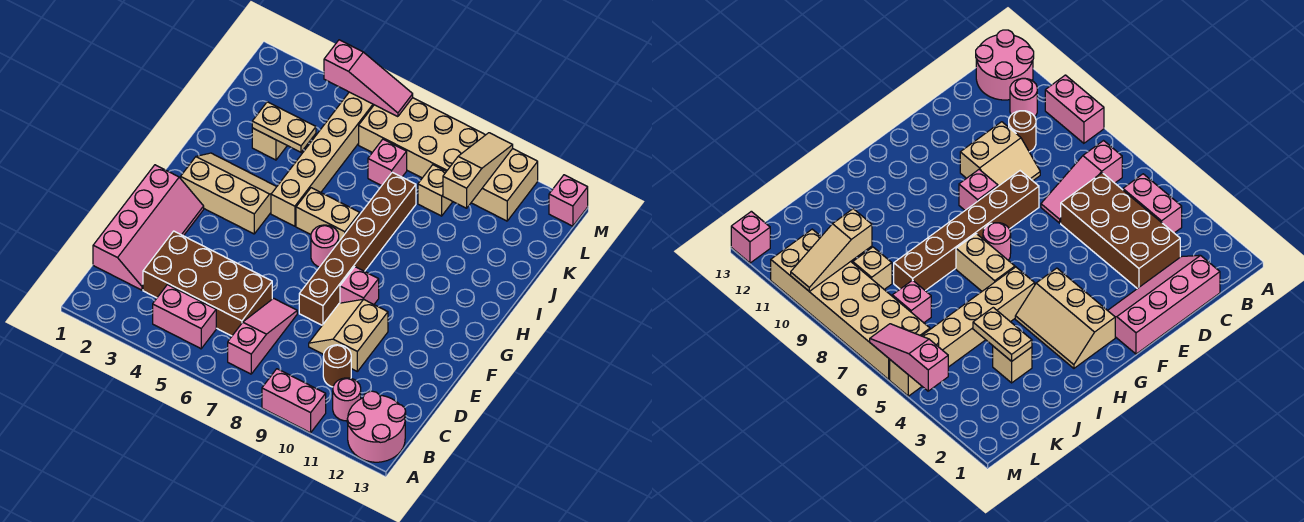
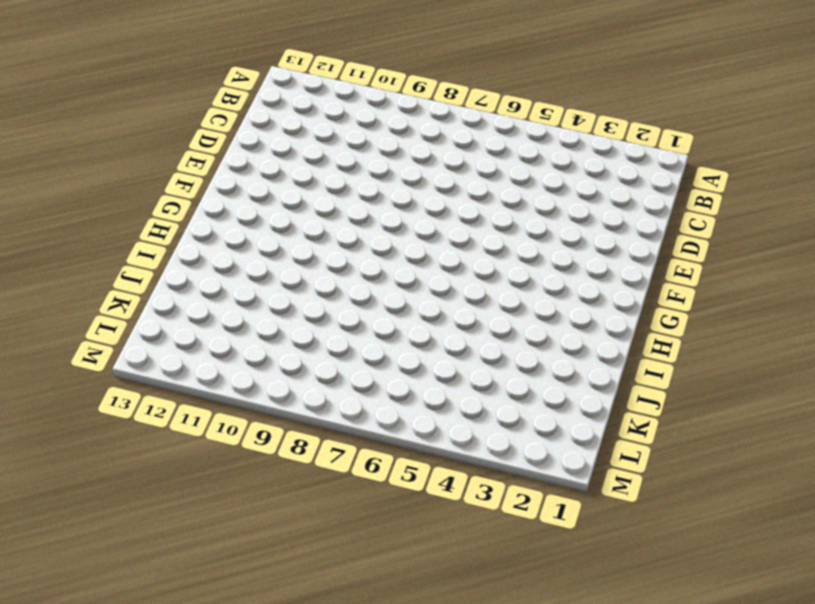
none -> pink 1x2 brick [262,369,326,433]
none -> pink 2x2 round brick [347,391,406,462]
none -> pink 1x2 brick [153,285,216,349]

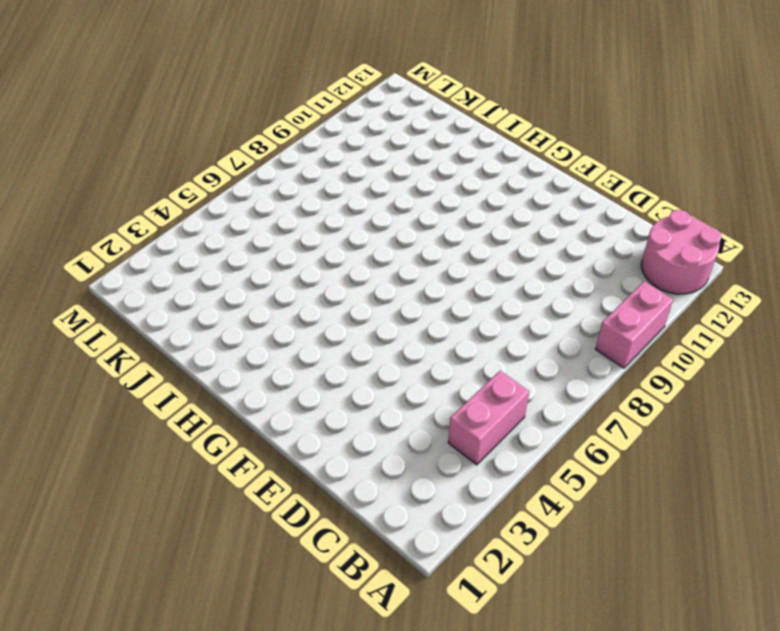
none -> pink 1x3 slope [228,298,297,374]
none -> pink 1x1 round brick [333,378,361,421]
none -> pink 2x4 slope [93,165,204,290]

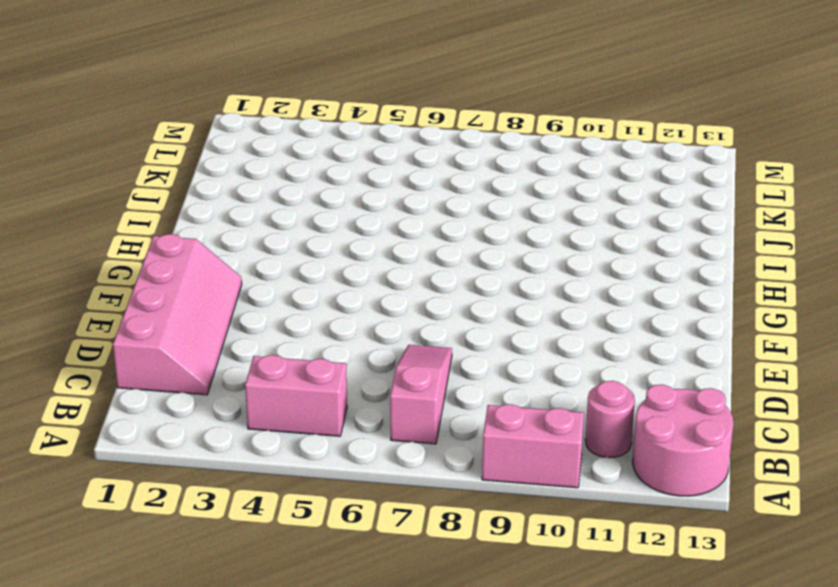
none -> brown 2x4 brick [143,231,272,336]
none -> brown 1x1 round brick [323,345,351,387]
none -> tan 2x2 slope [309,299,388,371]

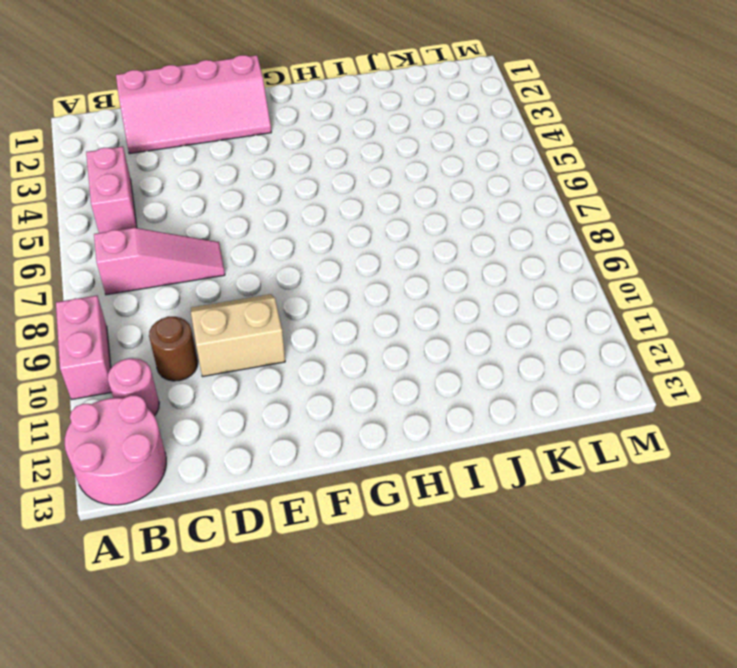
none -> brown 2x4 brick [143,231,272,336]
none -> brown 1x6 brick [299,172,416,325]
none -> pink 1x1 brick [340,267,379,304]

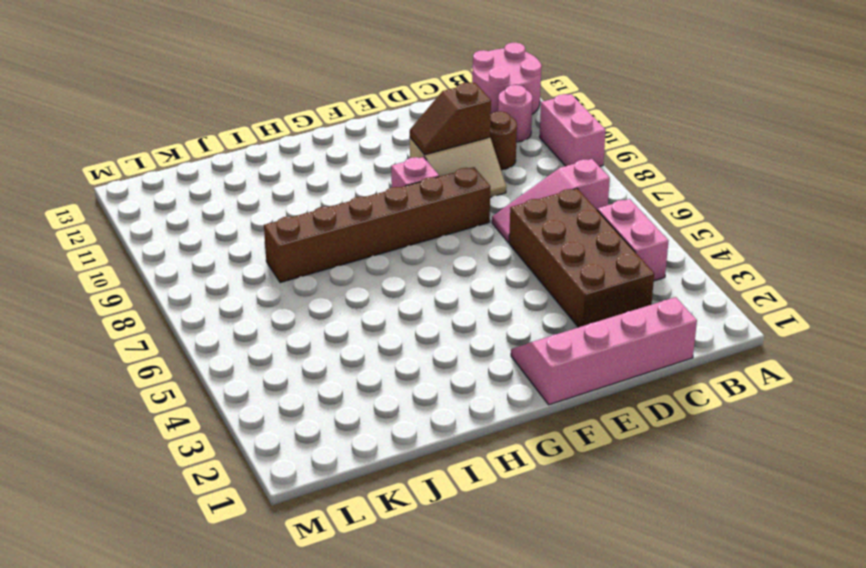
brown 1x2 slope [410,83,491,155] -> none
none -> tan 2x3 slope [181,153,277,234]
none -> pink 1x1 round brick [311,225,339,267]
none -> tan 1x6 brick [271,92,374,226]

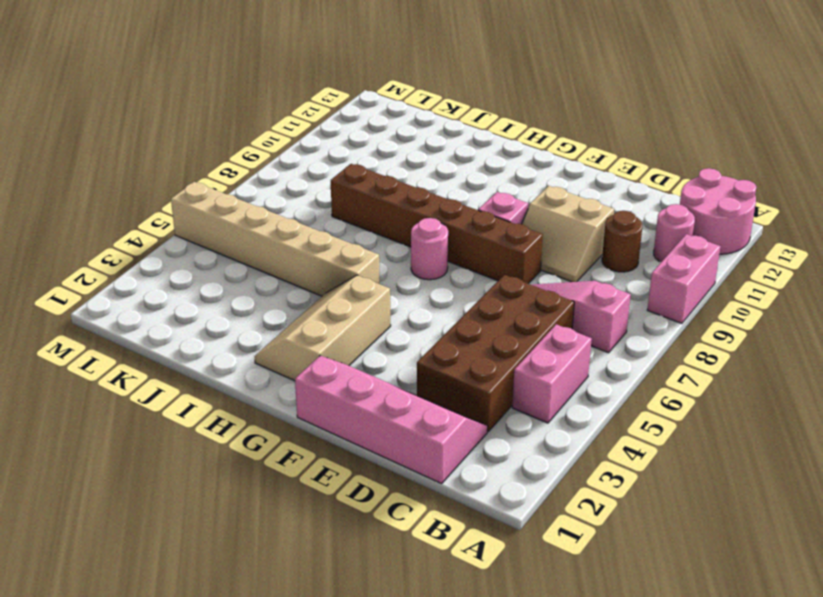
none -> tan 1x2 brick [296,188,360,241]
none -> tan 1x1 brick [252,128,287,160]
none -> pink 1x1 brick [368,139,407,186]

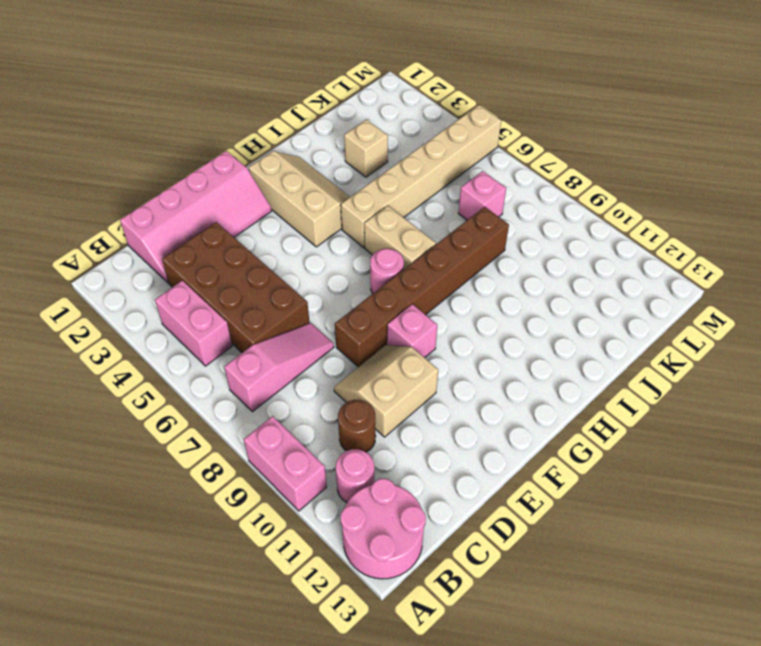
none -> tan 1x1 brick [418,165,453,216]
none -> tan 2x6 brick [359,98,538,221]
none -> pink 1x1 brick [549,175,588,226]

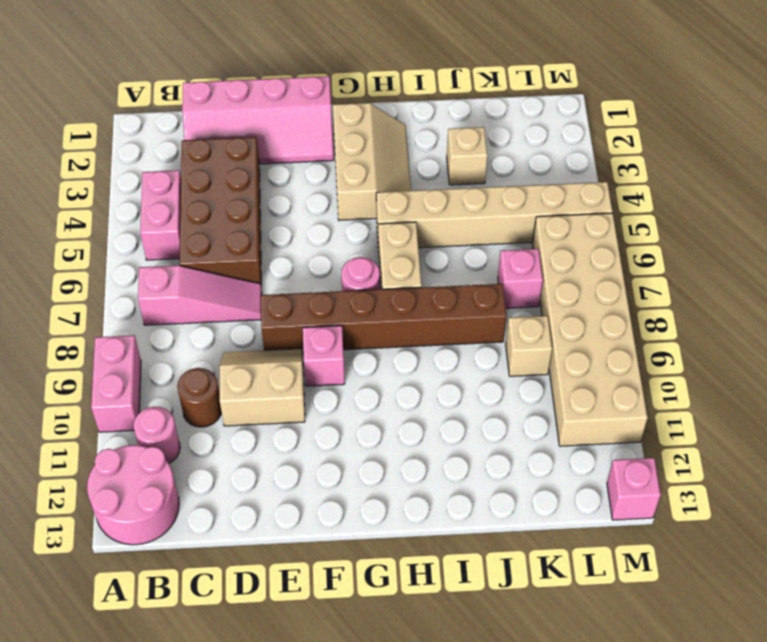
none -> tan 1x2 plate [252,102,316,152]
none -> tan 1x3 slope [443,133,513,208]
none -> pink 1x3 slope [324,40,413,117]

